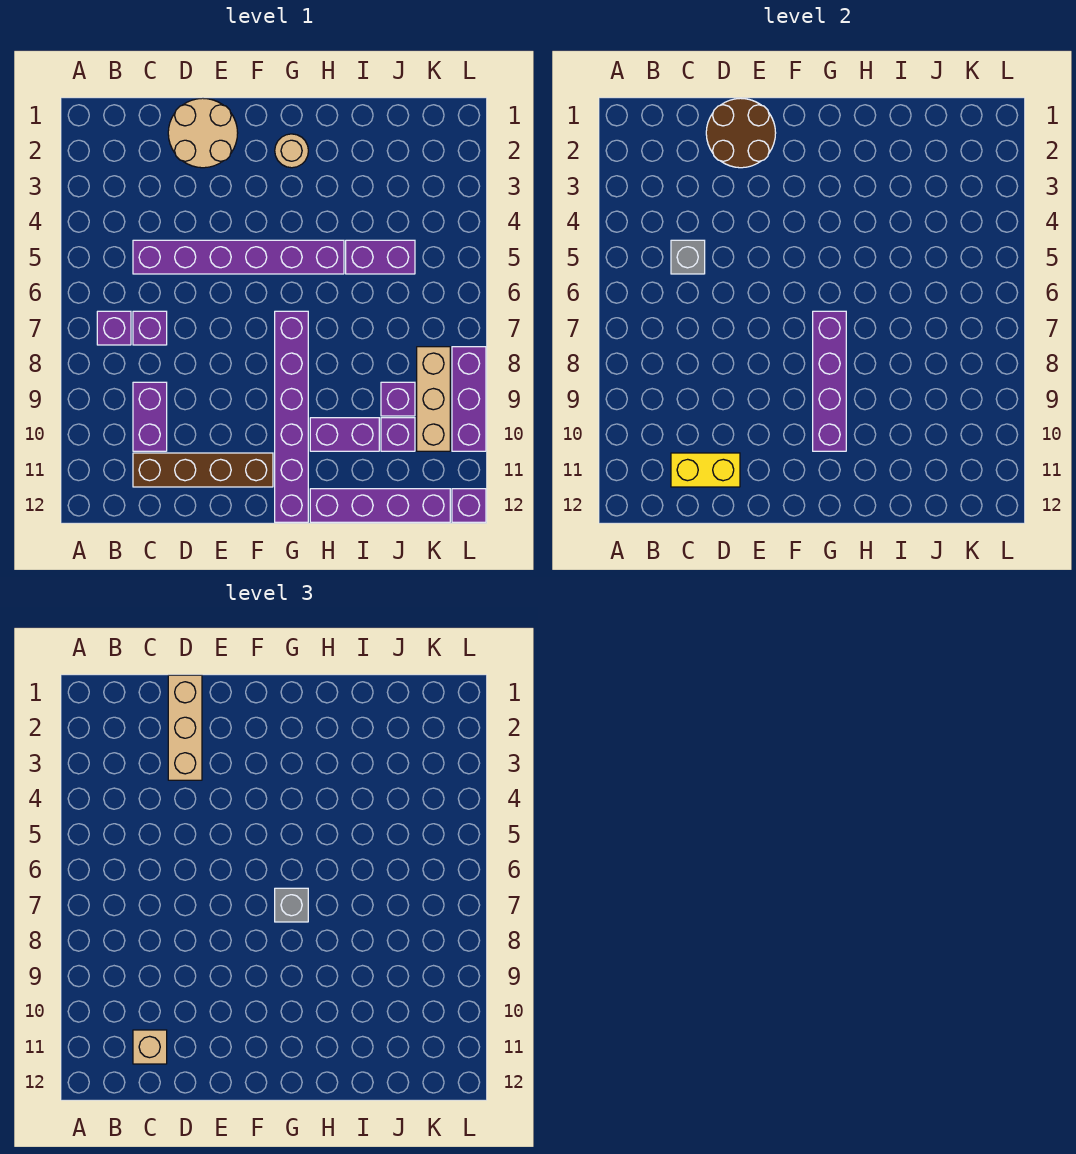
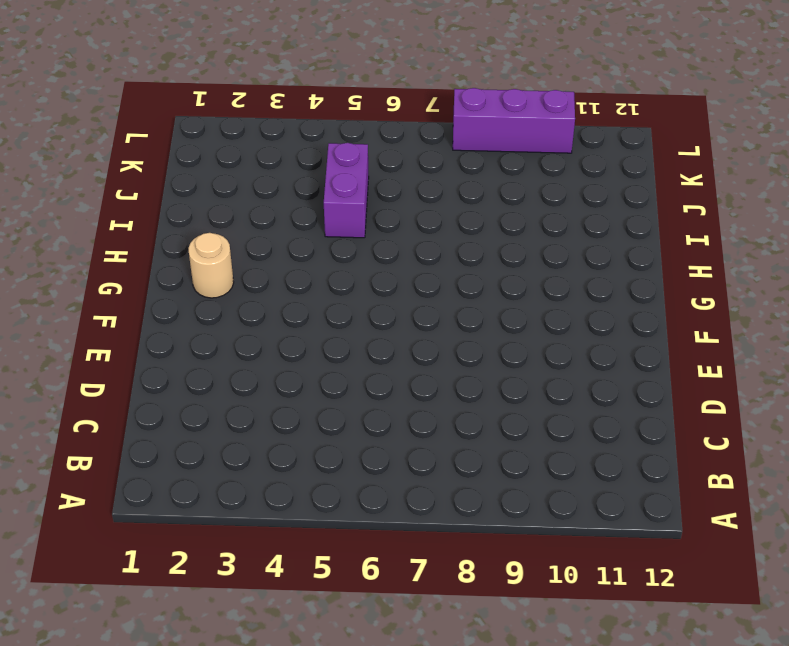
none -> purple 1x1 brick [97,311,131,345]
none -> purple 1x6 brick [133,240,344,274]
none -> purple 1x1 brick [133,311,167,345]

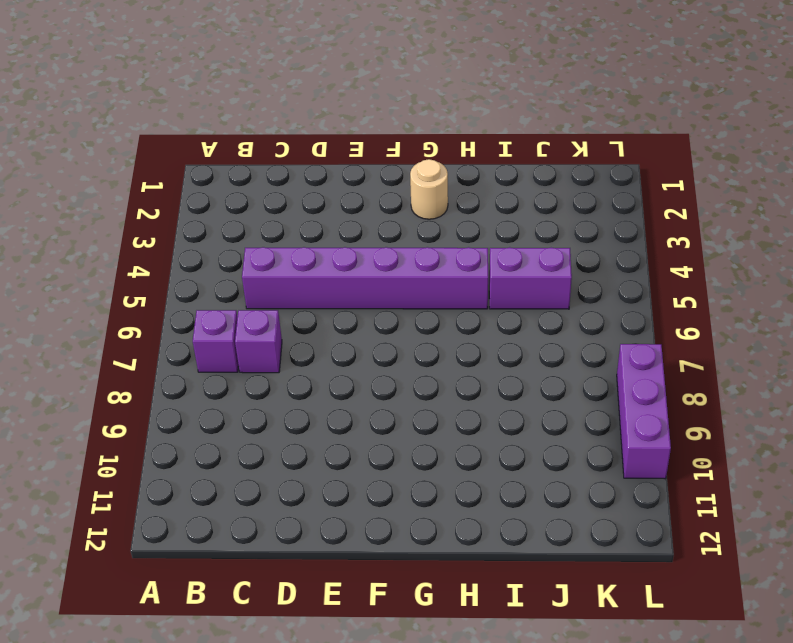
none -> purple 1x2 brick [133,382,167,451]
none -> brown 1x4 brick [133,453,273,487]
none -> tan 2x2 round brick [168,98,238,168]

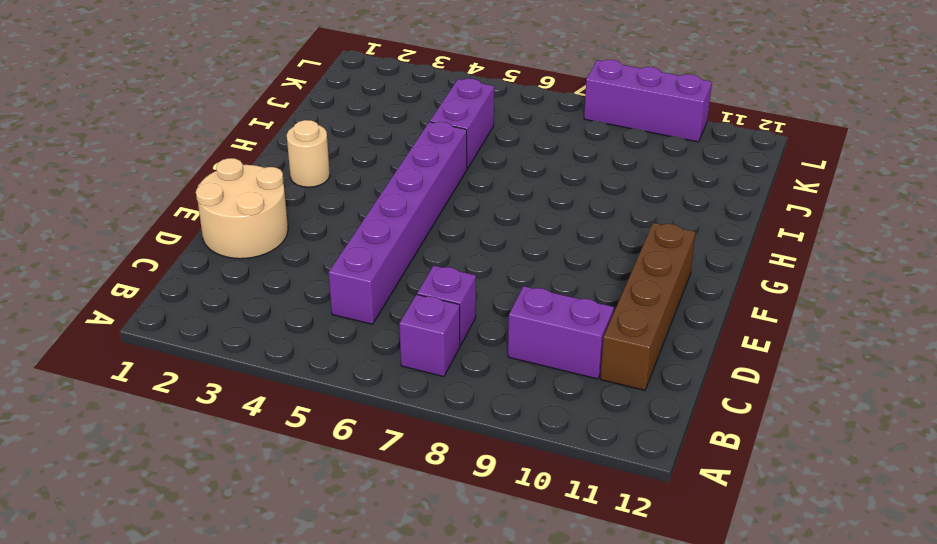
none -> purple 1x6 brick [275,311,308,522]
none -> purple 1x2 brick [310,418,379,451]
none -> purple 1x4 brick [310,489,450,522]

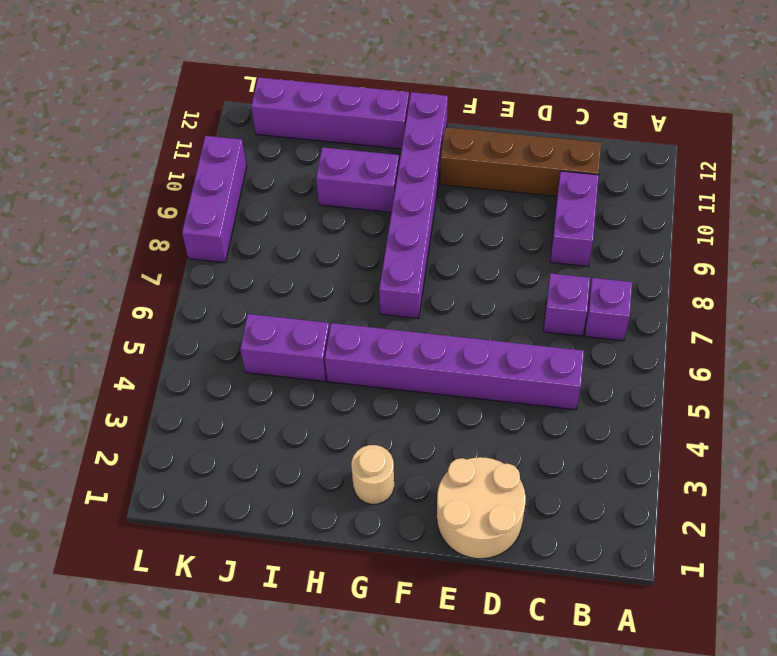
none -> purple 1x1 brick [381,382,415,416]
none -> purple 1x1 brick [381,418,415,451]
none -> tan 1x3 brick [417,347,450,451]

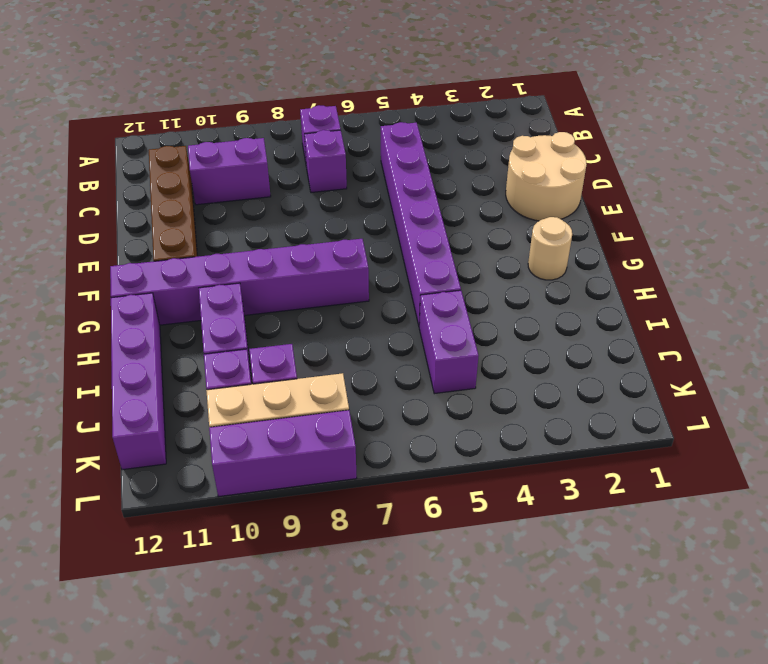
none -> purple 1x1 brick [452,489,486,522]
none -> grey 1x1 brick [671,240,705,274]
none -> yellow 1x2 brick [671,453,740,487]

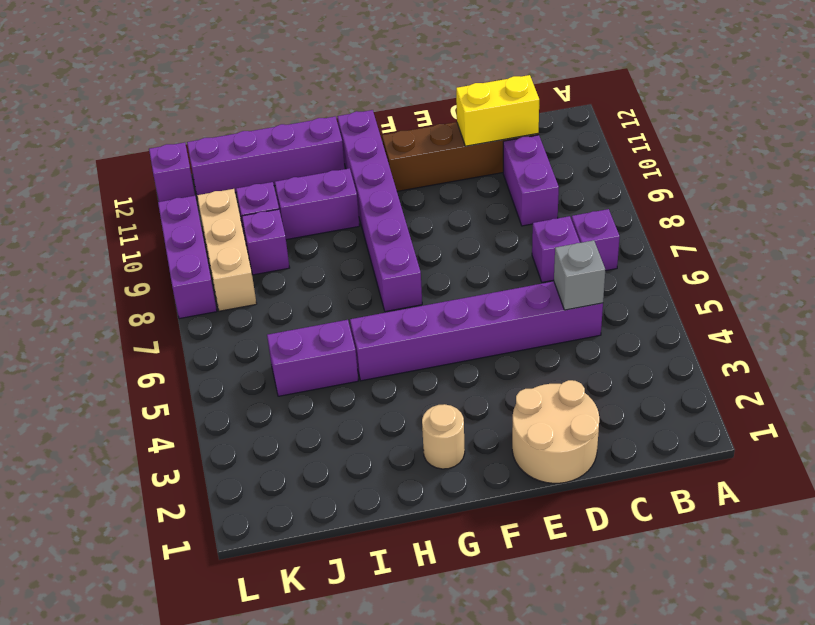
none -> brown 2x2 round brick [706,98,776,168]
none -> purple 1x4 brick [813,311,846,451]
none -> tan 1x1 brick [133,1030,167,1064]

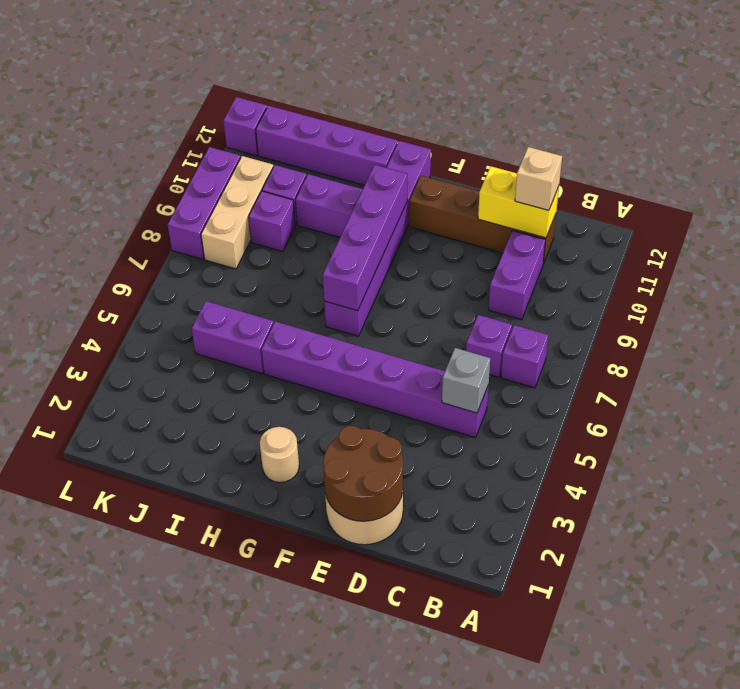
none -> tan 1x3 brick [168,675,202,780]
none -> grey 1x1 brick [275,888,308,922]

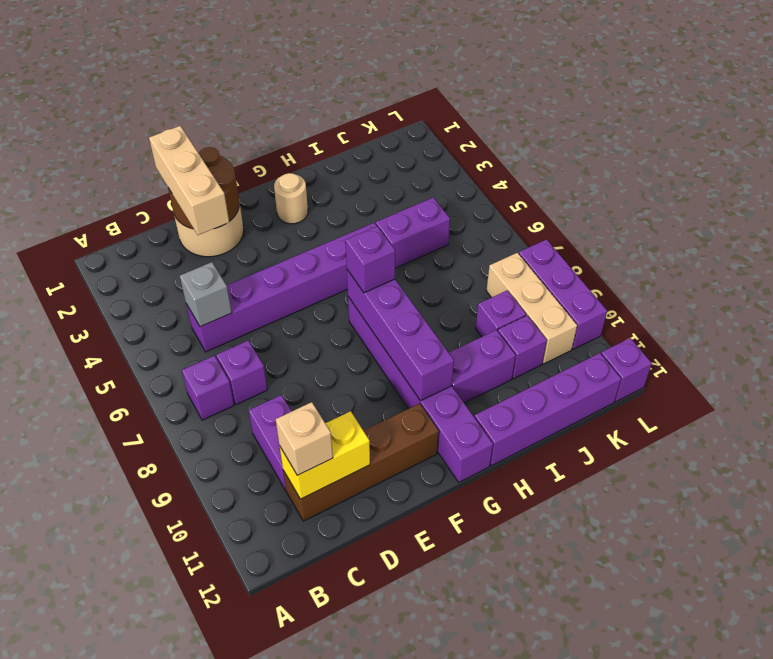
purple 1x1 brick [346,226,395,293] -> grey 1x1 brick [275,888,308,922]

